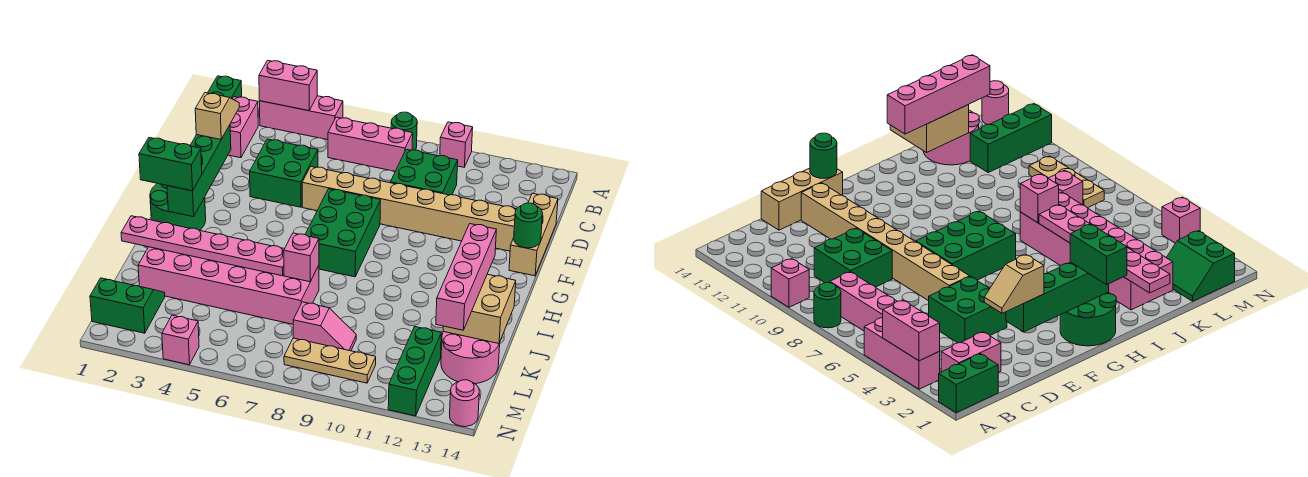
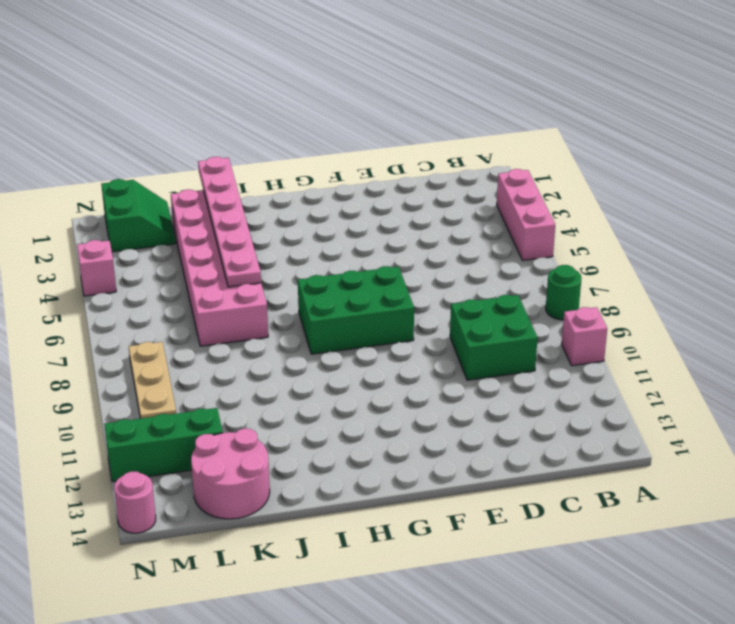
none -> green 1x2 brick [208,76,242,99]
none -> pink 1x2 brick [228,97,258,158]
none -> pink 1x3 brick [328,117,413,171]

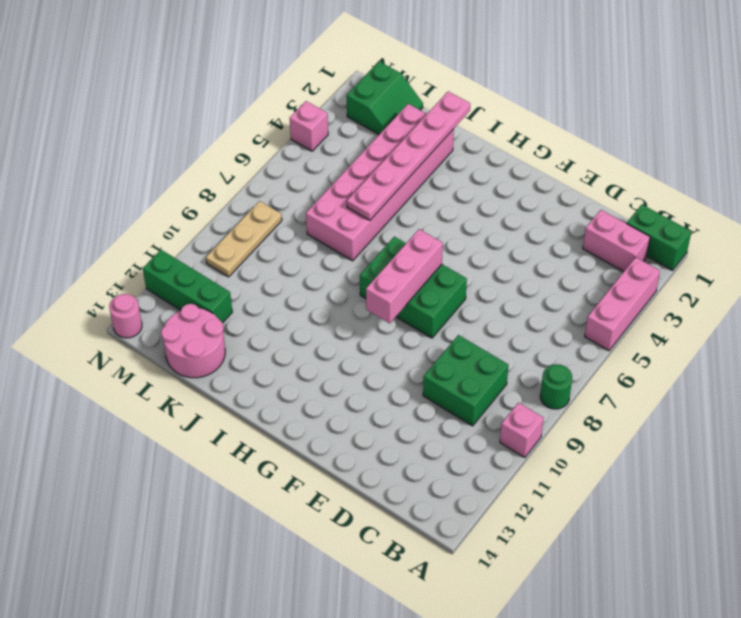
pink 1x3 brick [366,229,443,323] -> pink 1x3 brick moved to [328,117,413,171]
none -> green 2x2 brick [250,139,318,207]
none -> tan 1x3 brick [509,193,558,276]
none -> tan 1x8 brick [302,167,516,251]

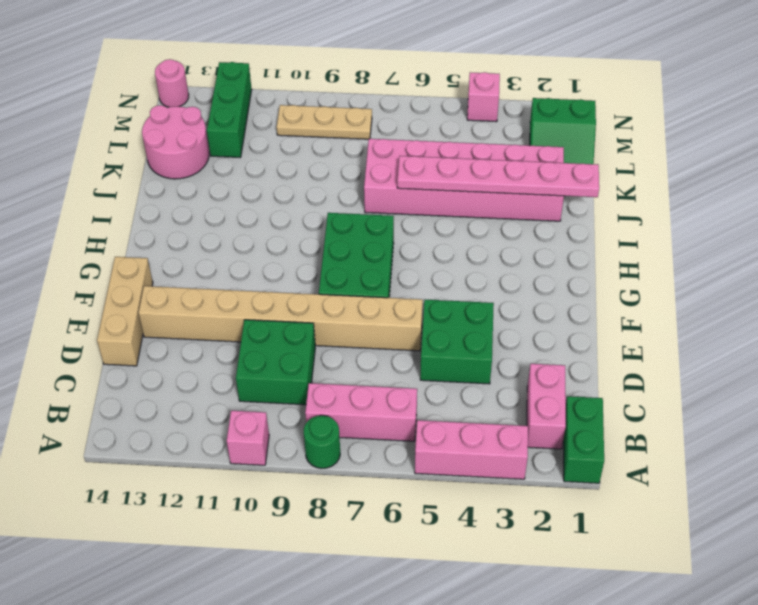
none -> green 2x2 round brick [150,183,206,230]
none -> pink 1x2 slope [293,302,356,351]
none -> pink 1x2 brick [259,60,317,111]

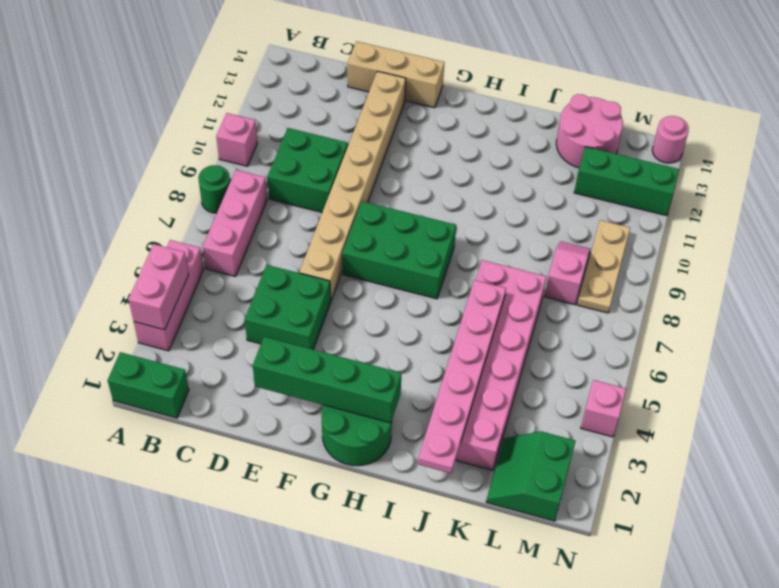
none -> pink 1x2 brick [228,97,258,158]
none -> green 1x1 round brick [514,203,543,248]
none -> pink 1x1 brick [284,233,319,282]

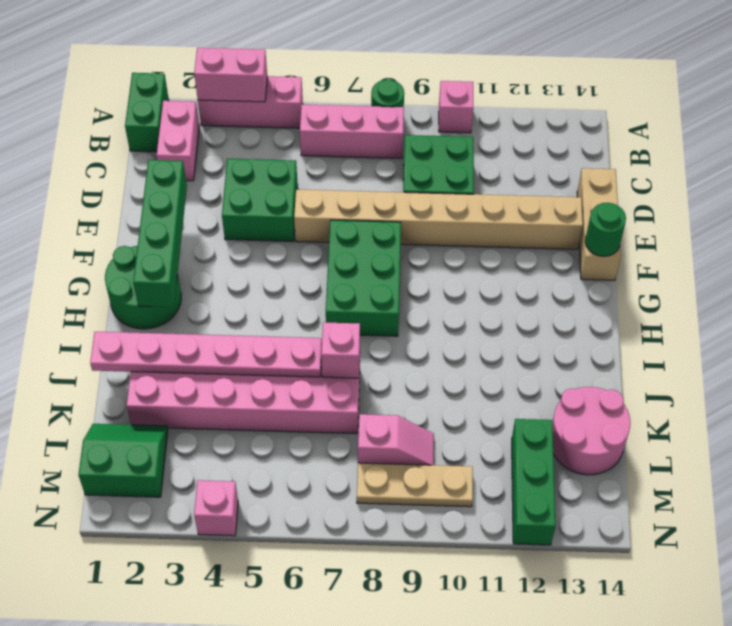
none -> pink 1x1 round brick [450,380,479,427]
none -> tan 2x2 brick [443,274,516,344]
none -> tan 1x2 slope [195,93,239,139]

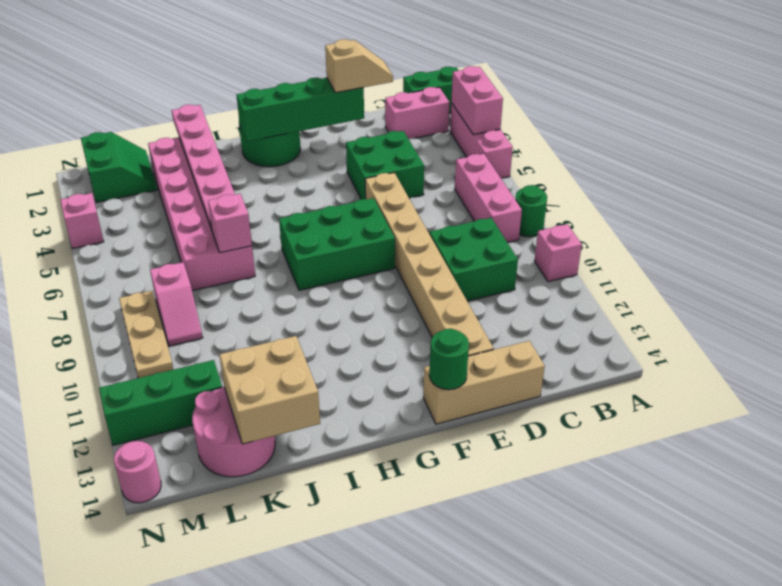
none -> green 1x2 brick [139,138,202,191]
none -> pink 1x4 brick [436,224,496,330]

